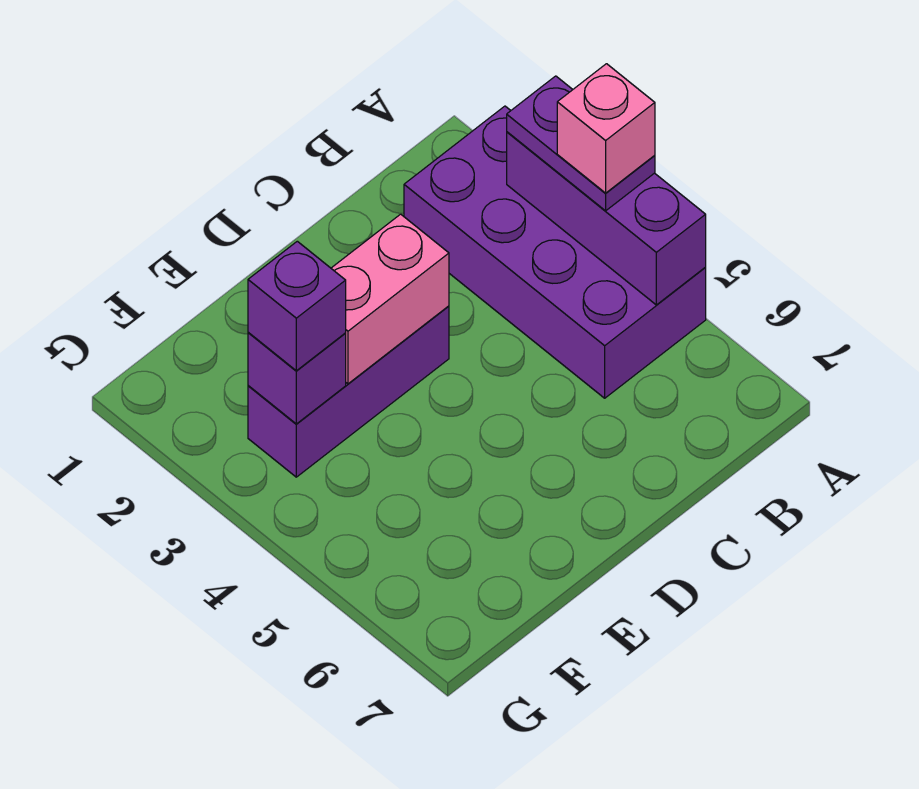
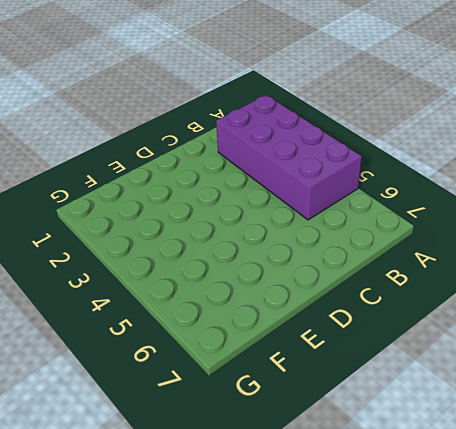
none -> purple 1x3 brick [248,306,449,477]
none -> purple 1x3 brick [507,132,706,305]

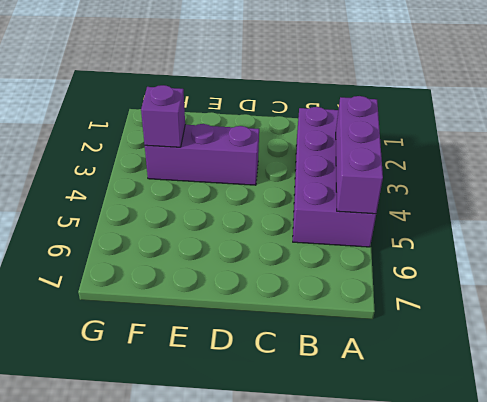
none -> pink 1x2 brick [331,214,449,384]
none -> purple 1x2 plate [507,76,655,211]

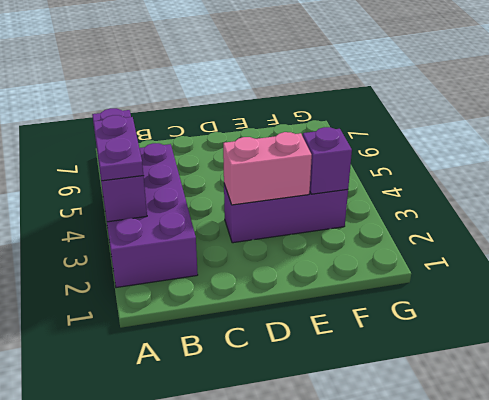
none -> purple 1x1 brick [248,241,346,371]
none -> pink 1x1 brick [557,64,655,193]

